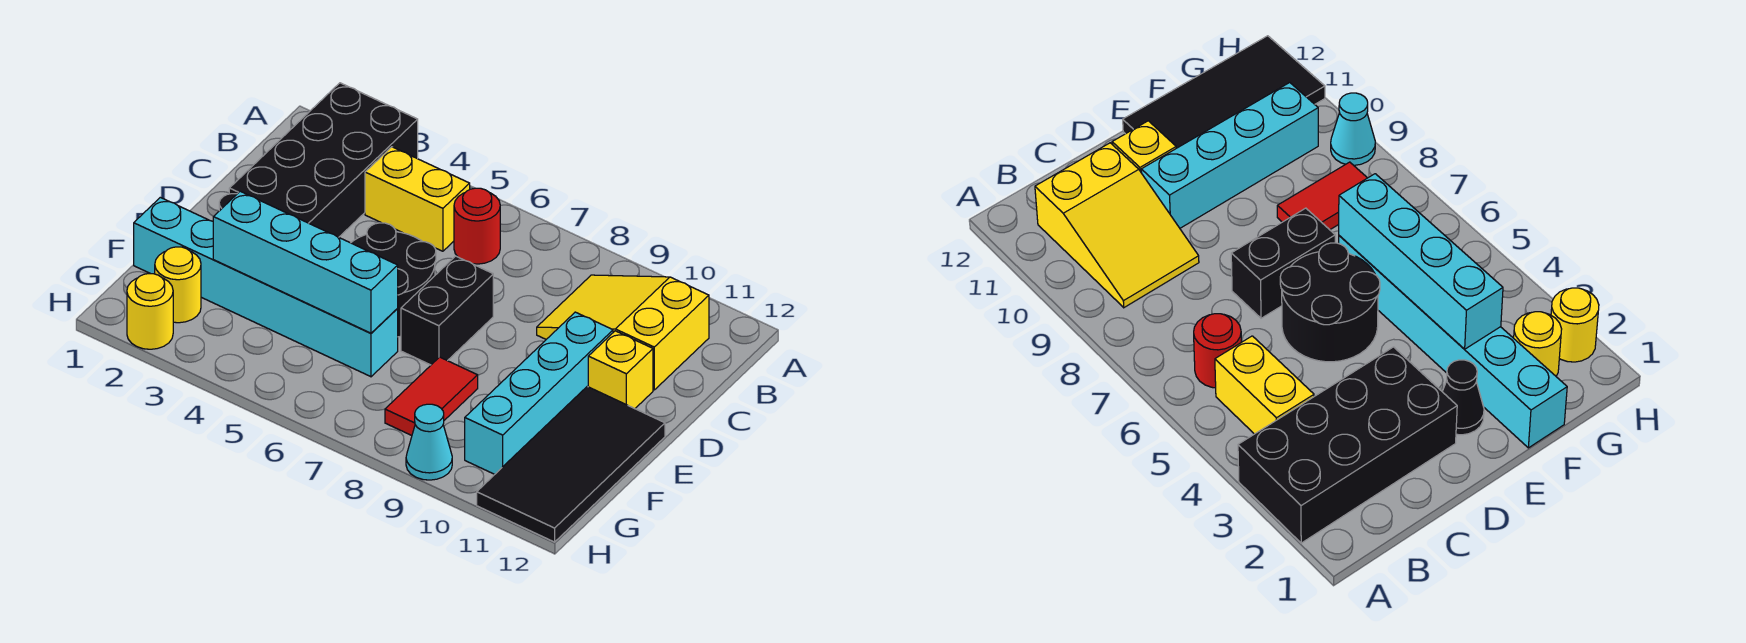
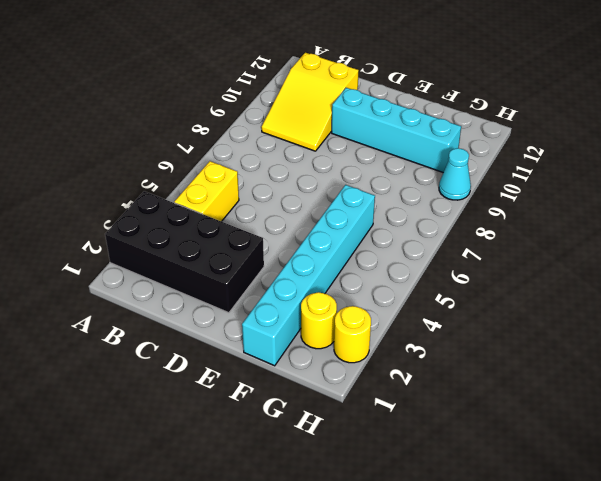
none -> red 1x1 round brick [454,188,500,264]
none -> black 2x2 round brick [351,223,436,337]
none -> black 1x2 brick [401,256,493,365]

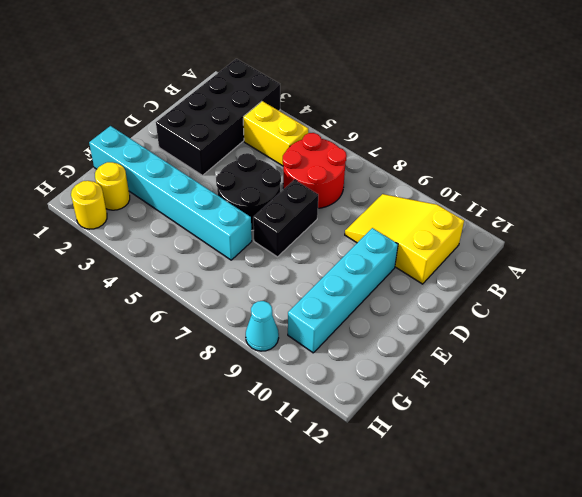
red 2x2 round brick [283,133,347,208] -> red 1x1 round brick [454,188,500,264]
none -> yellow 1x1 brick [588,331,653,409]
none -> black 1x1 cone [1442,360,1484,435]
none -> black 2x4 tile [477,387,665,542]

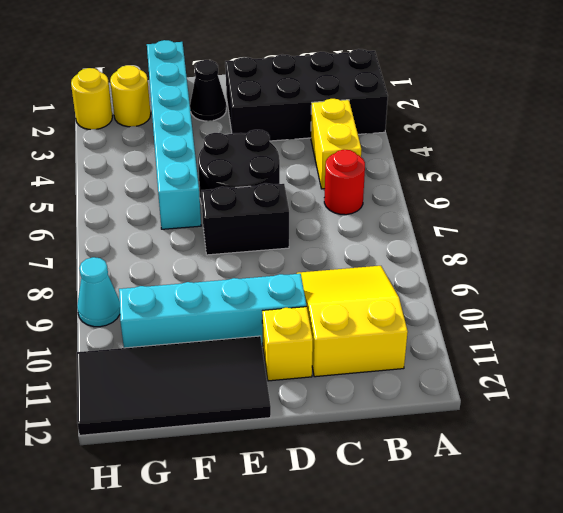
none -> red 1x2 tile [385,357,478,436]
none -> cyan 1x4 brick [213,191,398,333]

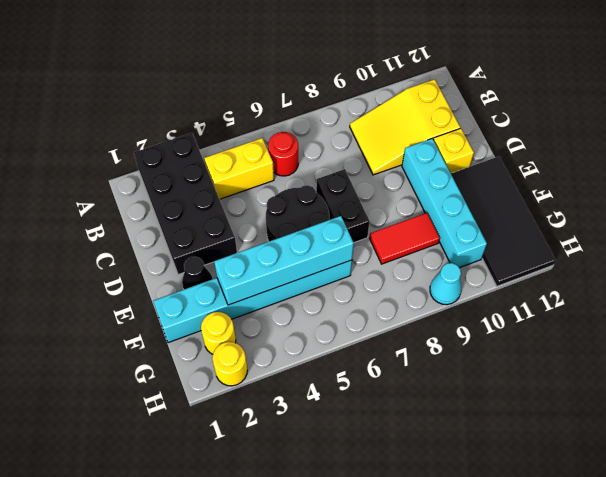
red 1x2 tile [370,213,440,264] -> red 1x2 tile turned to [385,357,478,436]

